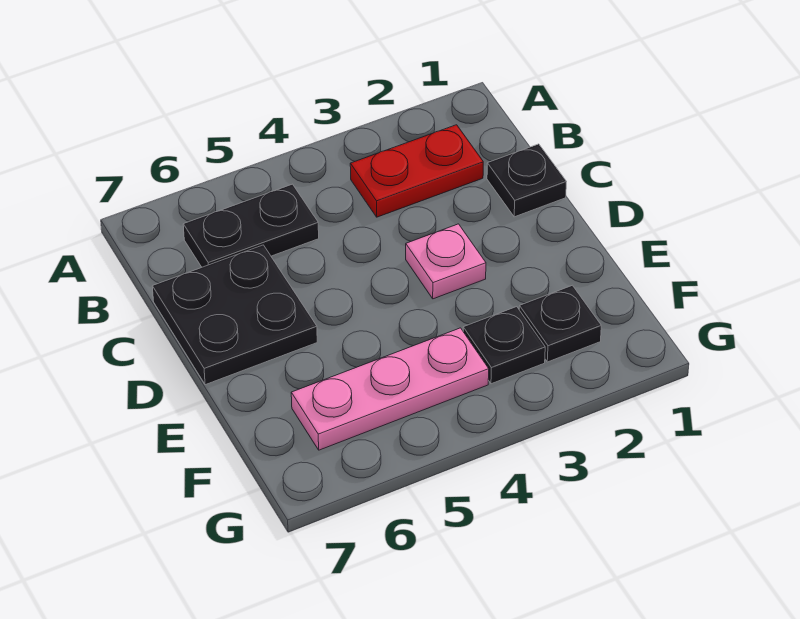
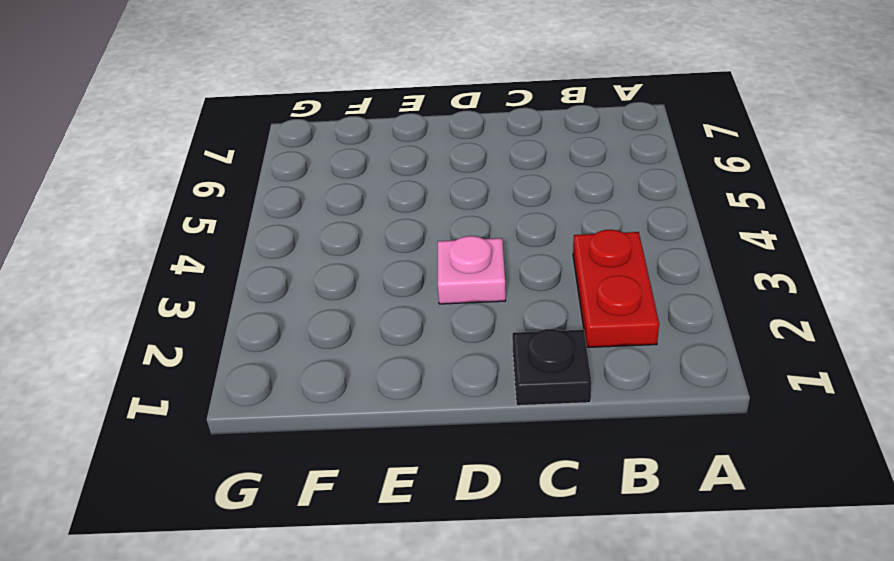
none -> black 1x2 plate [183,184,319,267]
none -> black 2x2 plate [152,245,317,385]

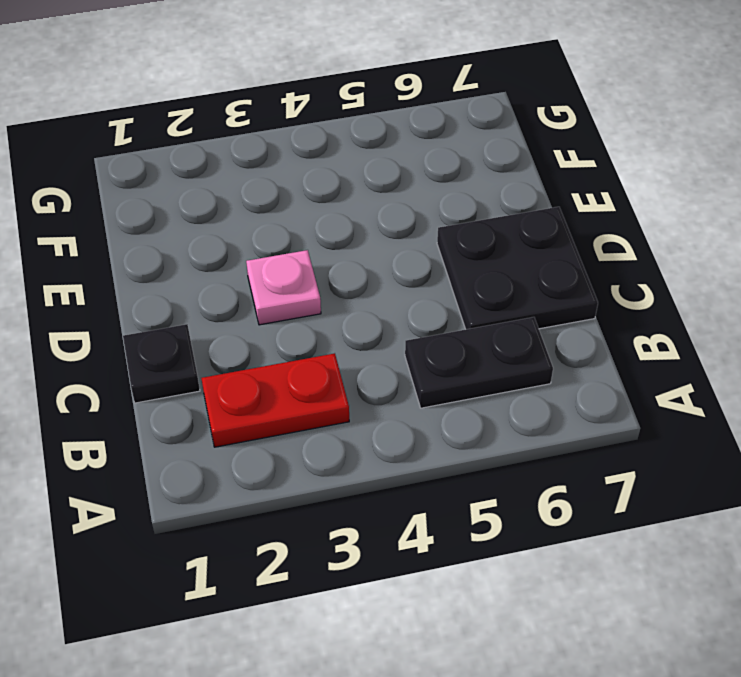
none -> black 1x1 plate [519,285,601,362]
none -> black 1x1 plate [463,307,545,384]

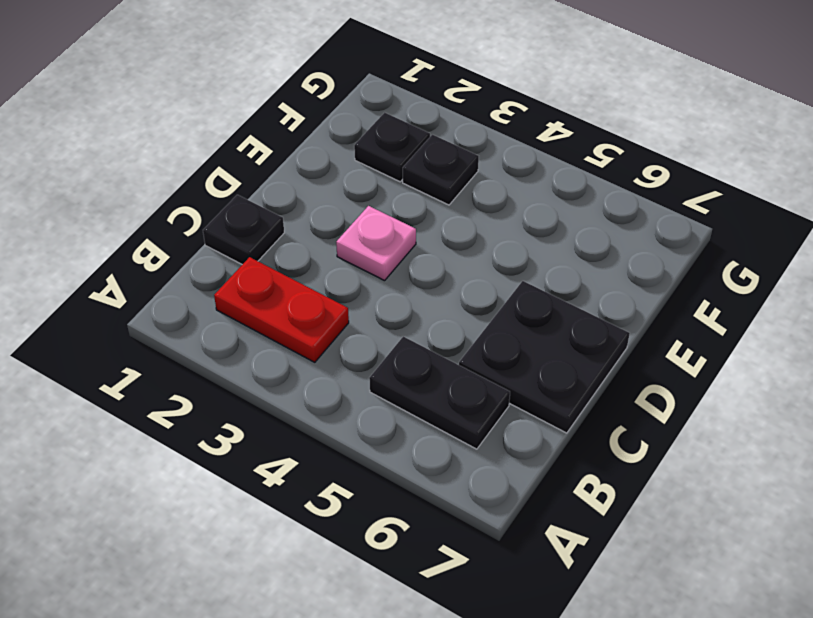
none -> pink 1x3 plate [291,328,489,450]

